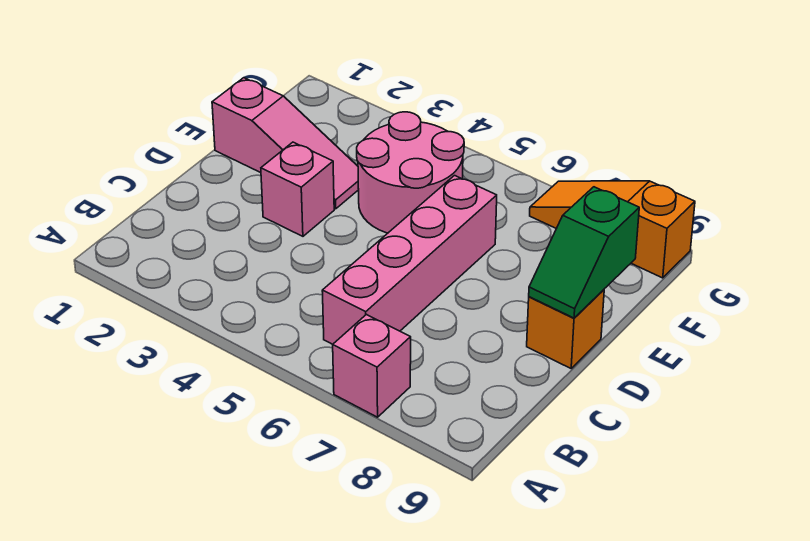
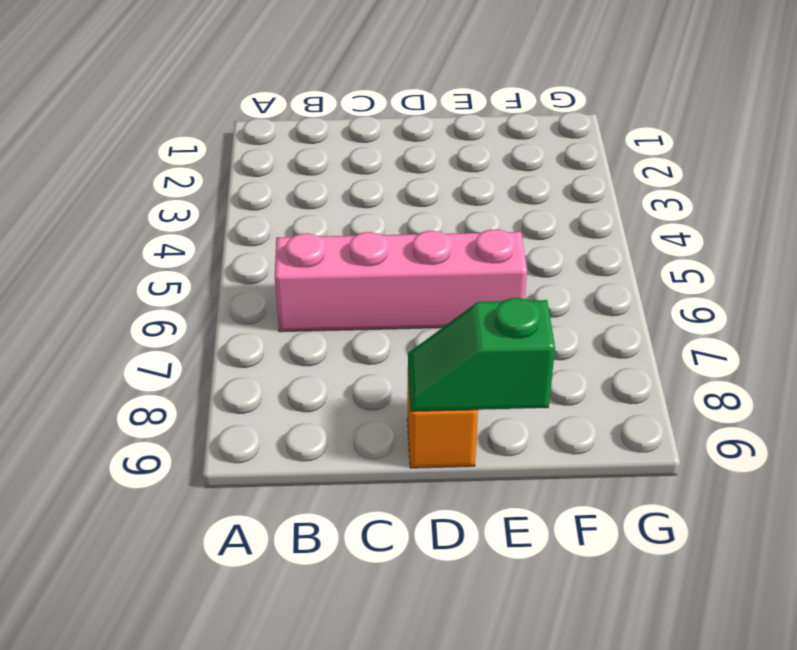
none -> pink 1x1 brick [333,315,411,417]
none -> pink 1x1 brick [261,142,334,236]

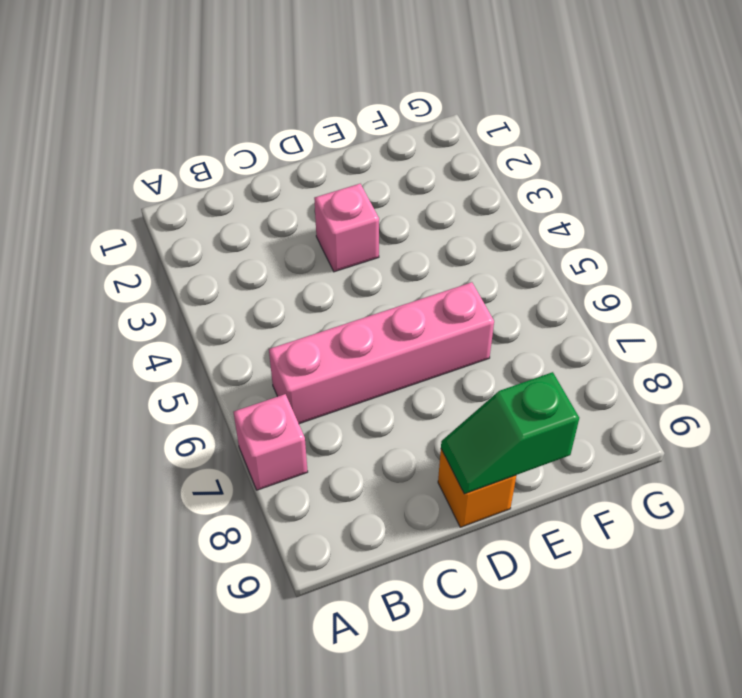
none -> pink 1x3 slope [212,78,359,209]
none -> pink 2x2 round brick [357,112,464,233]

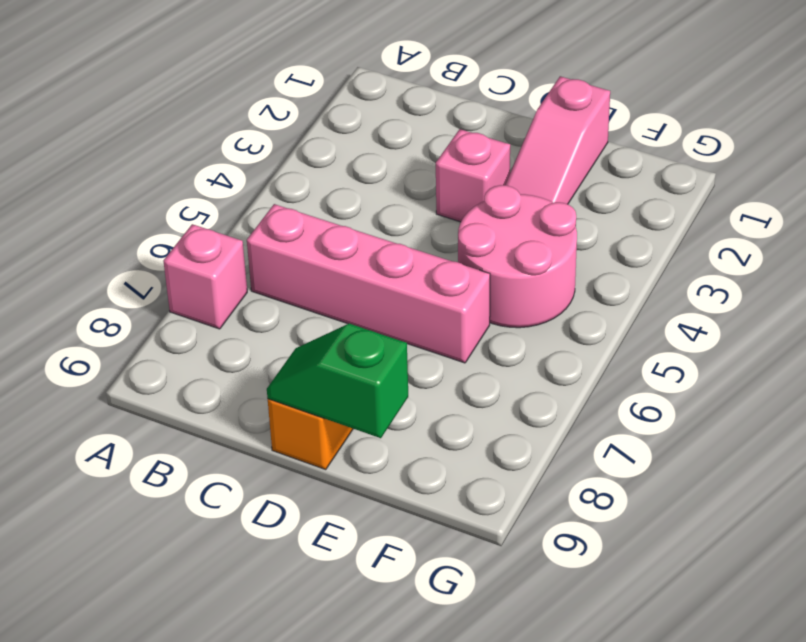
none -> orange 1x3 slope [530,181,695,278]

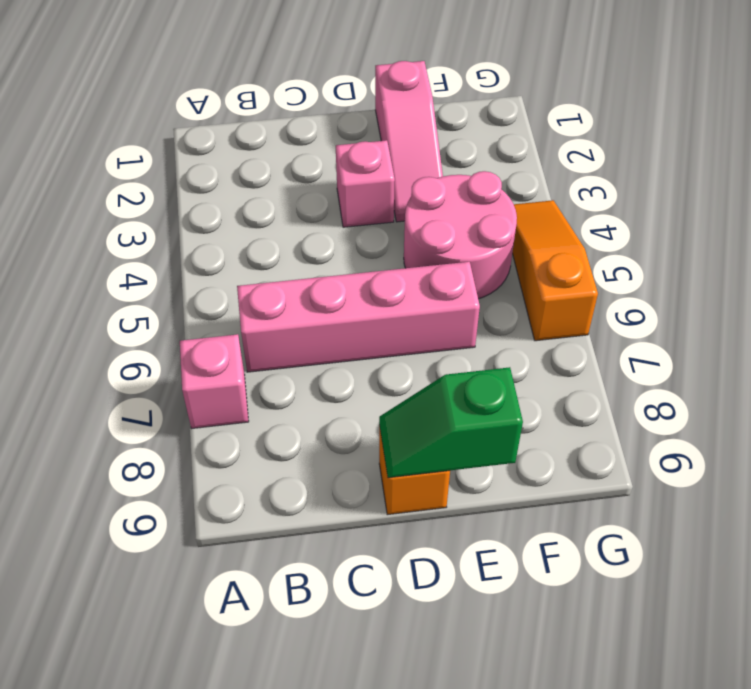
orange 1x3 slope [512,200,598,341] -> orange 1x3 slope moved to [530,181,695,278]

